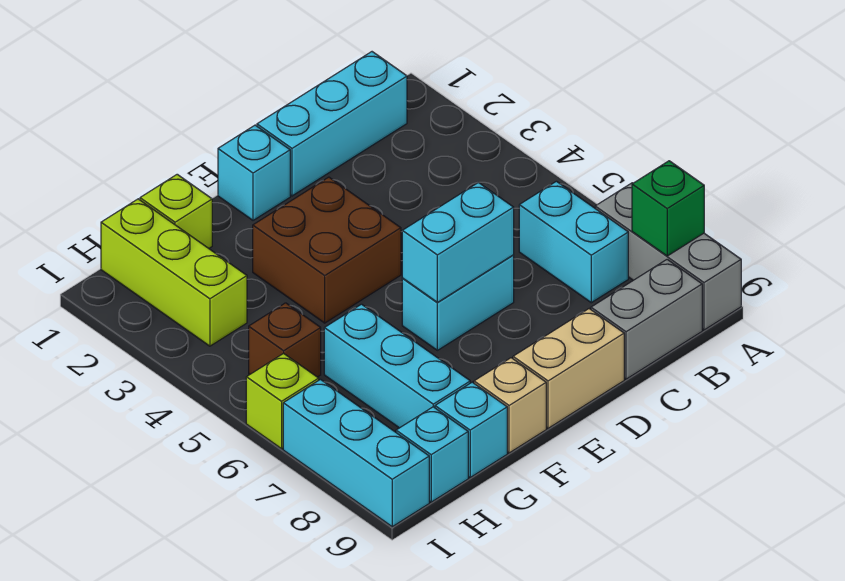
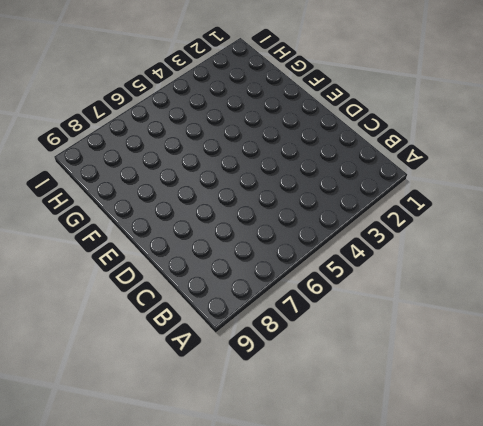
none -> grey 1x3 brick [595,183,741,330]
none -> cyan 1x3 brick [257,52,407,196]
none -> cyan 1x2 brick [519,181,628,303]

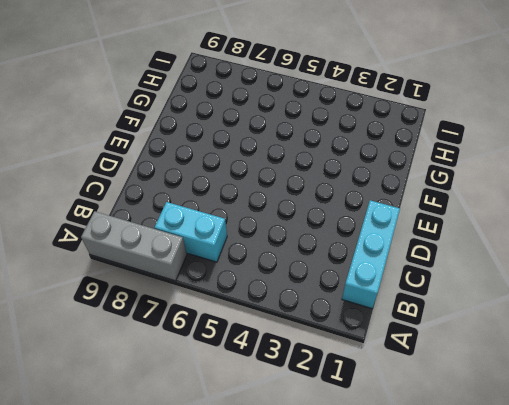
none -> grey 1x2 brick [591,259,702,379]
none -> cyan 1x2 brick [402,255,514,350]
none -> tan 1x2 brick [513,309,624,428]

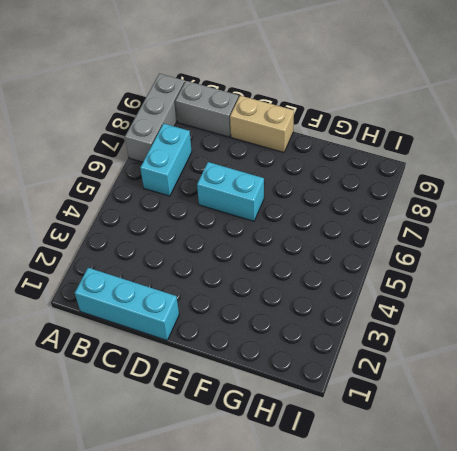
none -> cyan 1x1 brick [218,125,290,220]
none -> brown 2x2 brick [253,177,401,323]
none -> tan 1x1 brick [474,358,546,453]

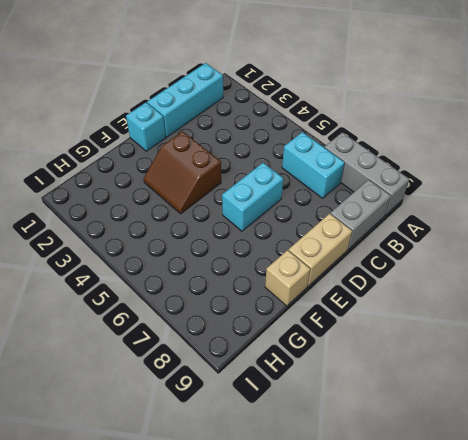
brown 2x2 slope [143,131,221,214] -> brown 2x2 brick [253,177,401,323]
none -> lime 1x1 brick [140,174,212,248]
none -> cyan 1x3 brick [324,304,470,428]
none -> cyan 1x1 brick [435,382,507,477]

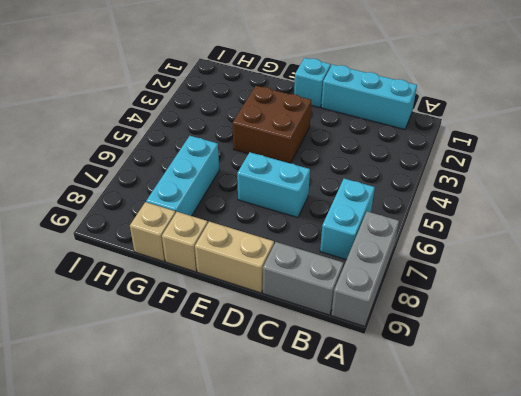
tan 1x1 brick [130,202,176,262] -> cyan 1x1 brick [435,382,507,477]
none -> lime 1x1 brick [140,174,212,248]
none -> lime 1x3 brick [101,199,247,346]
none -> brown 1x1 brick [249,303,321,377]

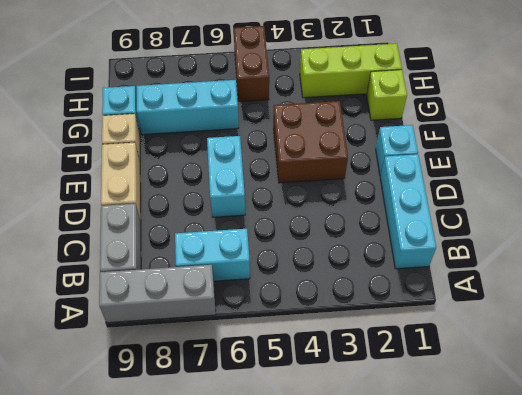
brown 1x2 brick [234,26,269,102] -> brown 1x1 brick [249,303,321,377]
none -> cyan 1x1 brick [396,407,468,502]
none -> lime 1x1 brick [246,353,319,449]
none -> cyan 1x3 brick [283,380,429,527]

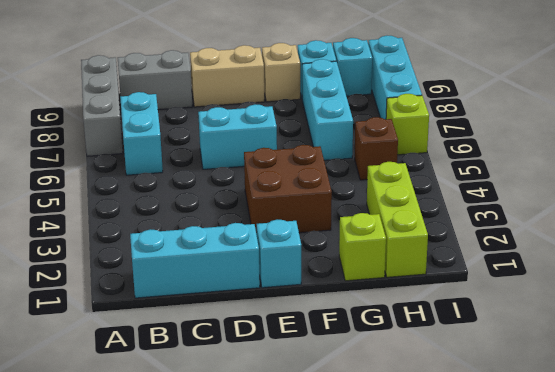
none -> green 1x1 brick [632,161,704,256]
none -> cyan 1x2 brick [402,182,514,302]

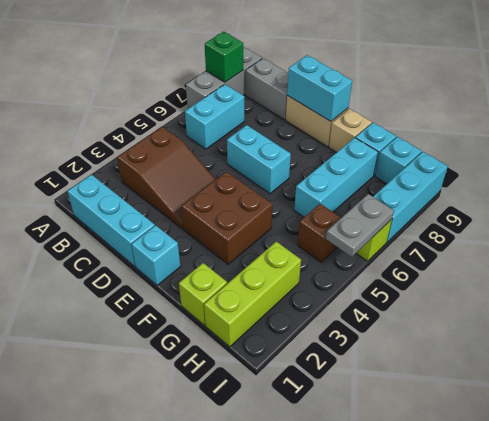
brown 2x3 slope [117,127,216,229] -> none
cyan 1x2 brick [287,55,352,121] -> cyan 1x2 brick moved to [402,182,514,302]
grey 1x2 plate [326,194,394,257] -> none

